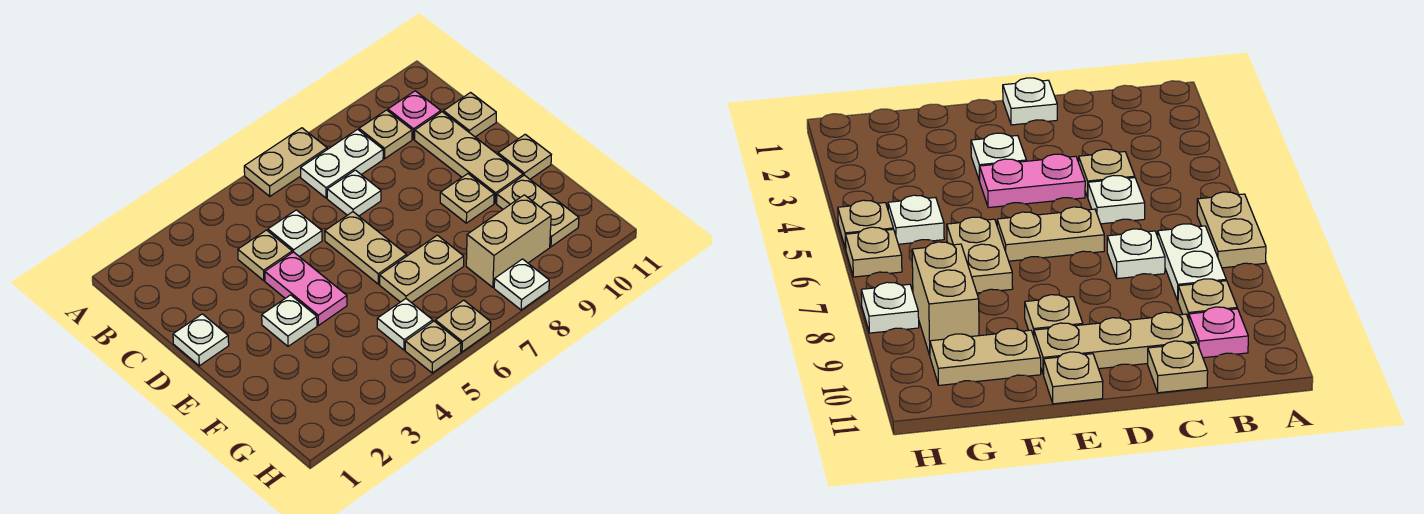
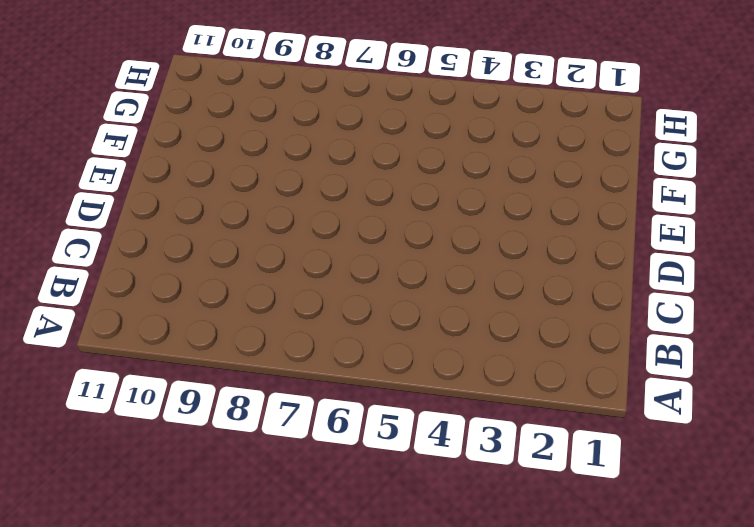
none -> tan 1x2 plate [244,128,327,196]
none -> white 1x2 plate [301,129,383,198]
none -> tan 1x1 plate [359,110,412,159]

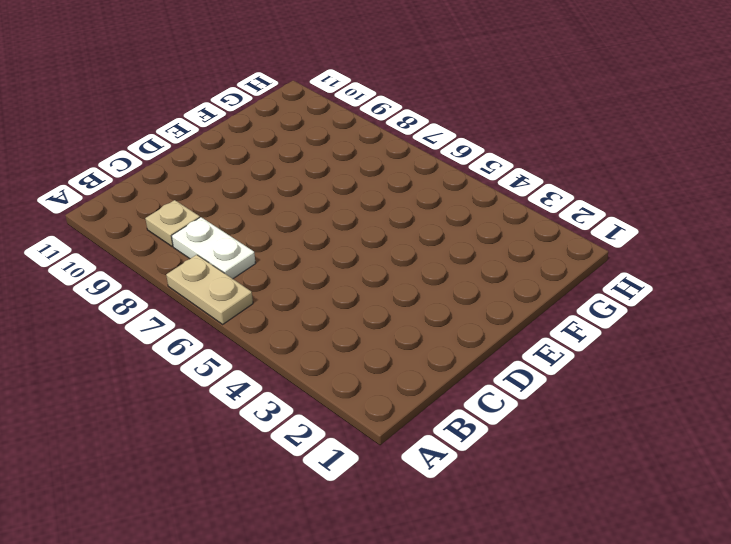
none -> pink 1x1 plate [388,91,441,139]
none -> tan 1x1 plate [238,230,292,280]
none -> white 1x1 plate [268,210,322,257]

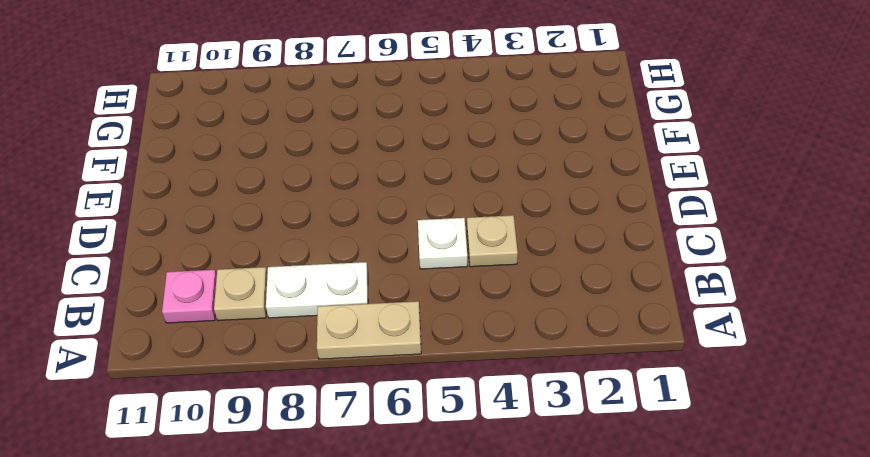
none -> white 1x1 plate [327,170,381,216]
none -> tan 1x3 plate [415,112,523,203]
none -> tan 1x1 plate [443,93,496,137]

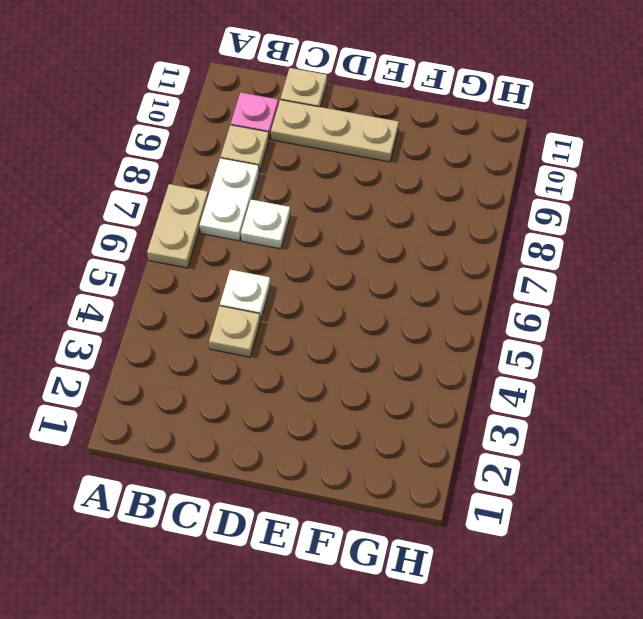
none -> white 1x1 plate [173,314,229,366]
none -> pink 1x2 plate [265,252,347,325]
none -> tan 1x2 plate [325,212,407,284]

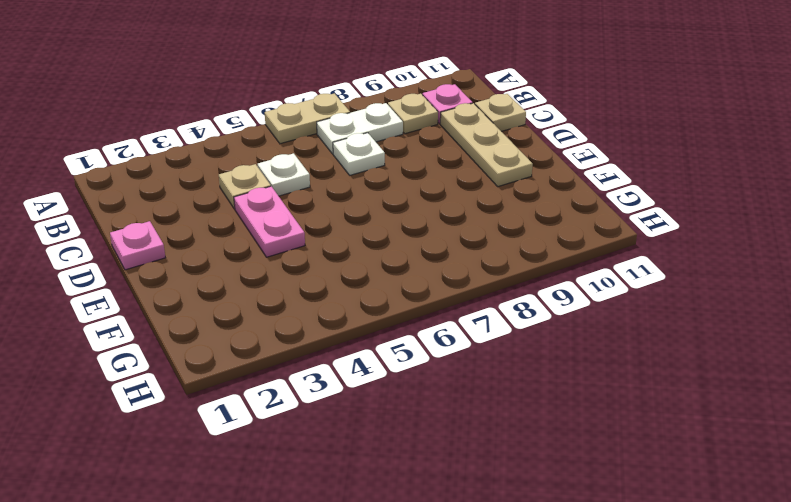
pink 1x1 plate [110,221,165,270] -> white 1x1 plate [173,314,229,366]
none -> tan 1x2 plate [325,212,407,284]
none -> white 1x1 plate [262,295,317,346]
none -> tan 1x1 plate [440,174,494,223]

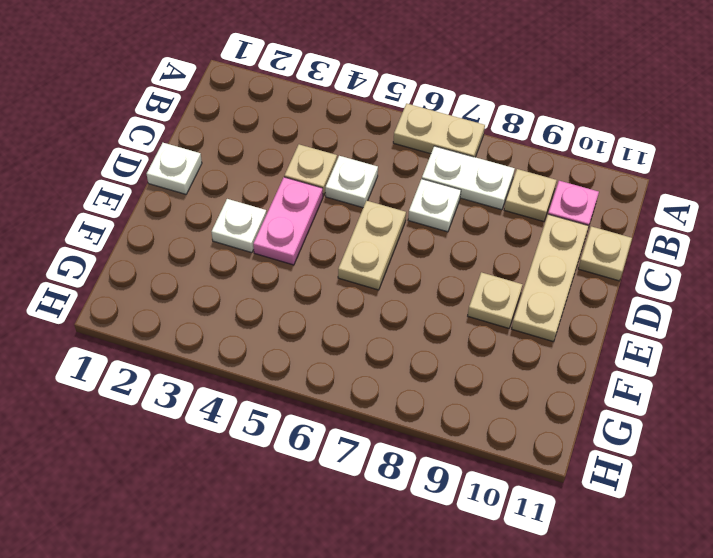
none -> tan 1x1 plate [498,134,551,179]
none -> tan 1x2 plate [380,235,464,303]
none -> tan 1x2 plate [497,175,579,247]

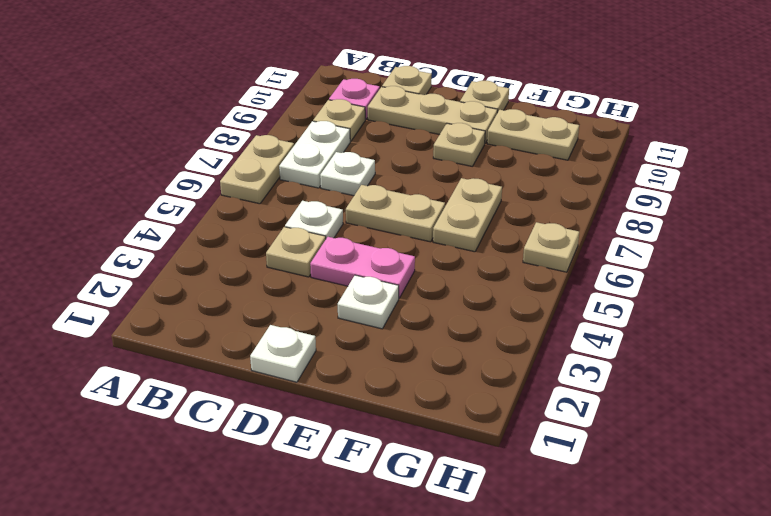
none -> white 1x1 plate [377,299,433,350]
none -> tan 1x2 brick [466,195,551,287]
none -> tan 1x1 plate [405,321,461,373]

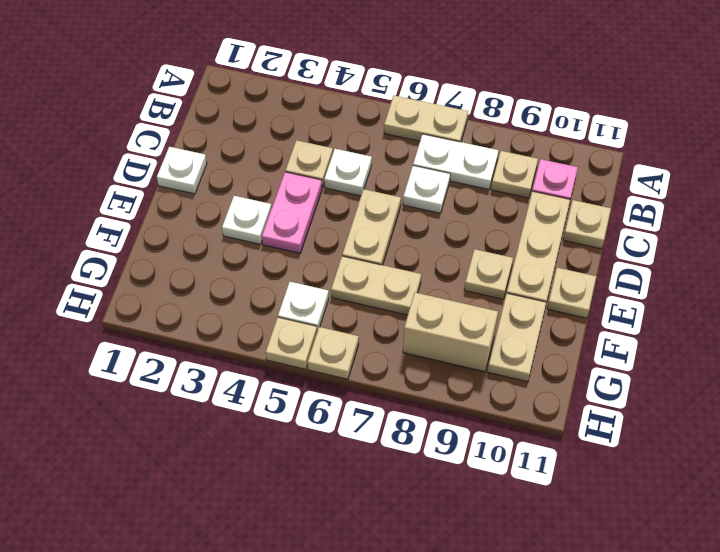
none -> white 1x1 plate [494,259,549,310]

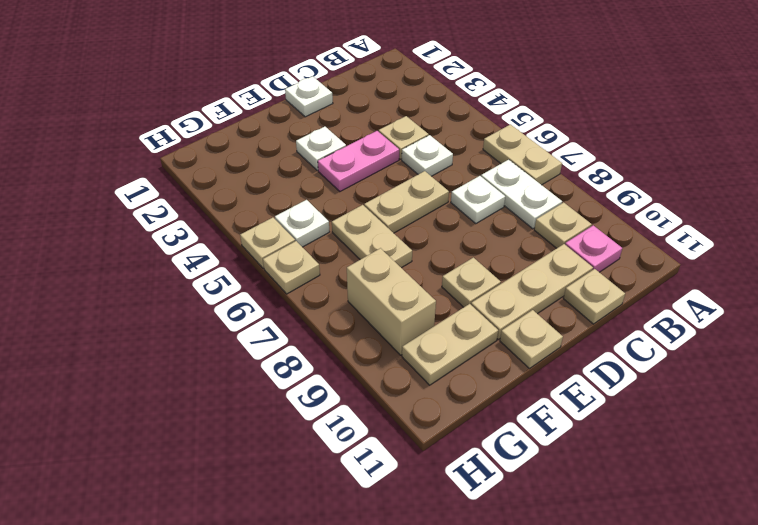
none -> white 1x1 plate [494,259,549,310]

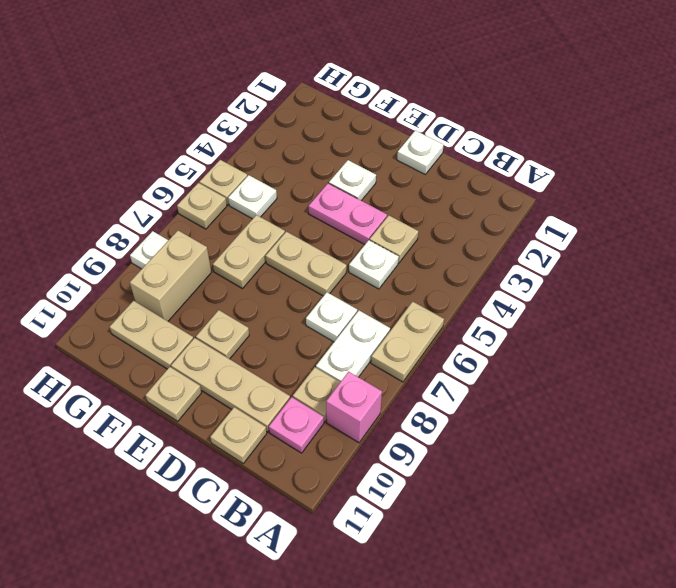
pink 1x1 brick [326,372,382,443] -> none

